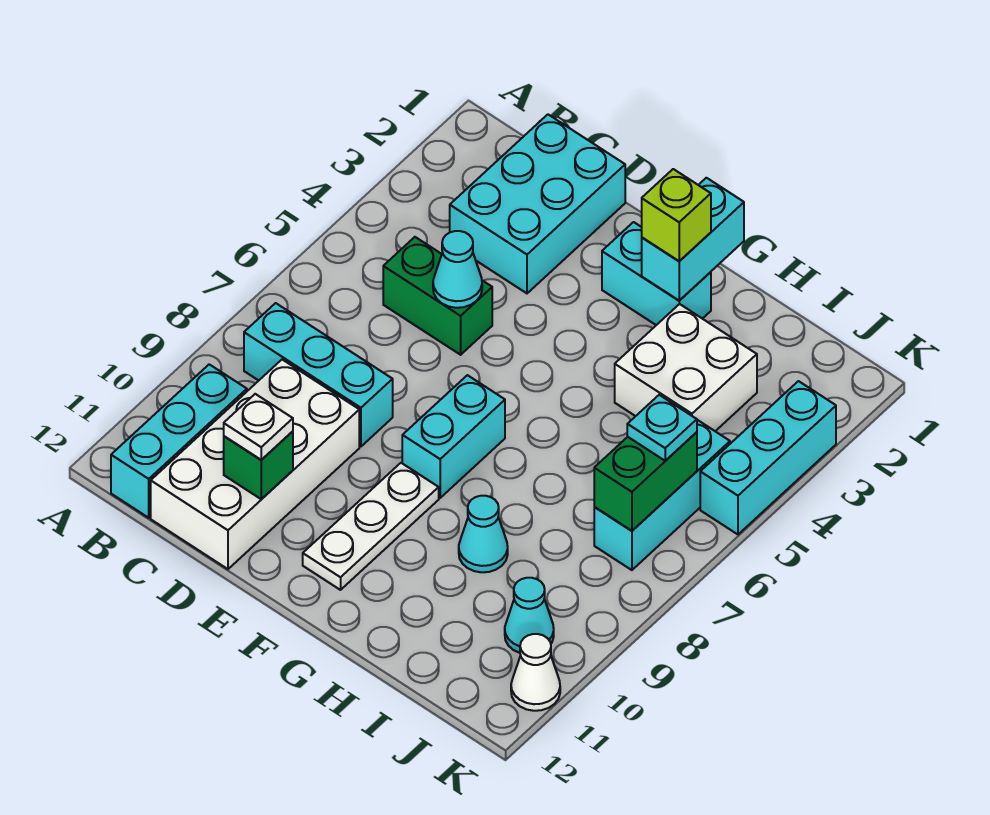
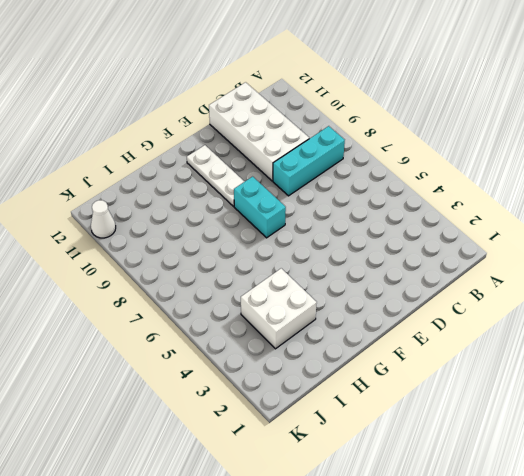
none -> cyan 1x3 brick [111,364,247,518]
none -> cyan 2x3 brick [450,115,625,293]
none -> green 1x2 brick [383,237,492,355]

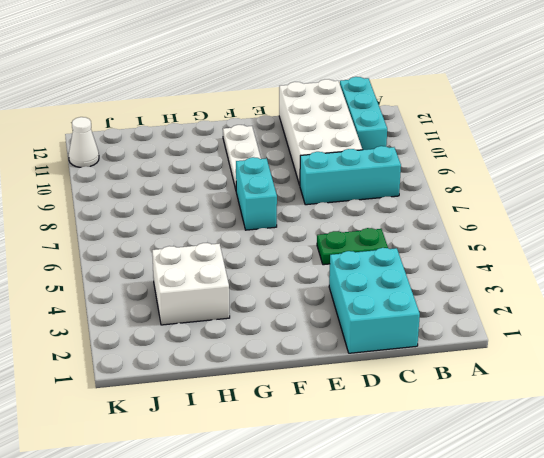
green 1x2 plate [317,228,388,265] -> green 1x2 brick [383,237,492,355]
none -> cyan 1x2 brick [602,222,711,325]
none -> cyan 1x1 cone [459,496,508,572]
none -> cyan 1x3 brick [594,420,730,570]

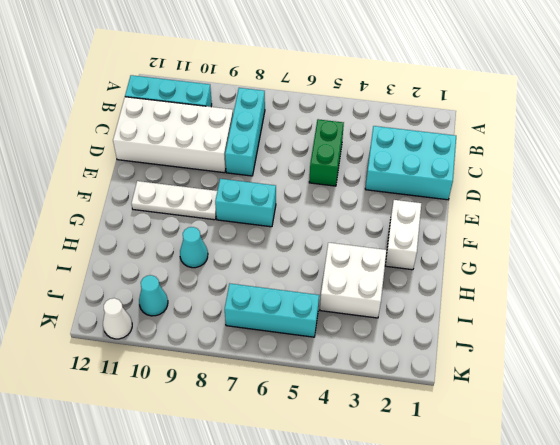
white 1x2 brick [385,200,421,270] -> cyan 1x2 brick [602,222,711,325]
none -> cyan 1x3 brick [700,381,836,534]
none -> cyan 1x1 cone [433,231,482,308]
none -> green 1x1 brick [224,431,293,499]

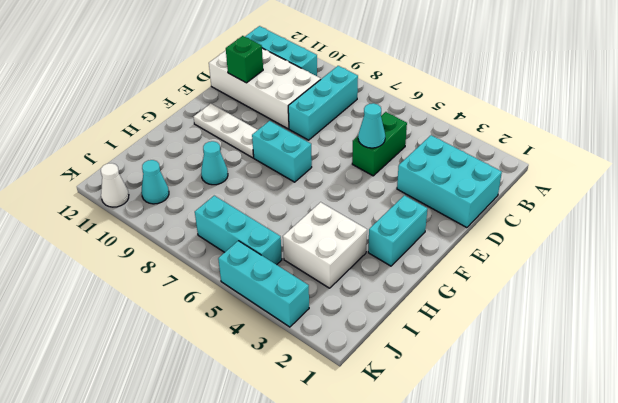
none -> cyan 1x2 brick [642,178,744,301]
none -> green 1x2 brick [594,432,697,531]
none -> white 1x1 plate [224,394,293,460]

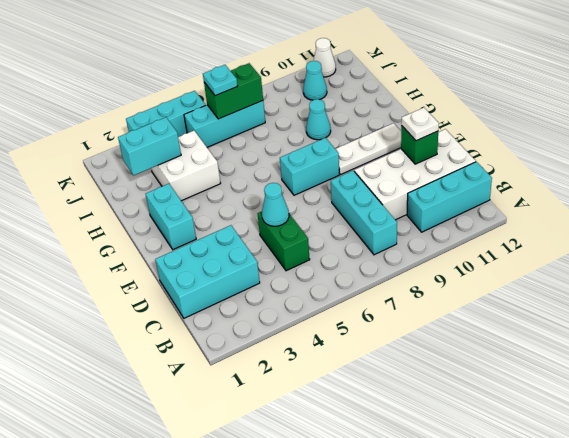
cyan 1x2 brick [118,117,181,175] -> cyan 1x2 brick moved to [642,178,744,301]
none -> lime 1x1 brick [642,169,711,261]

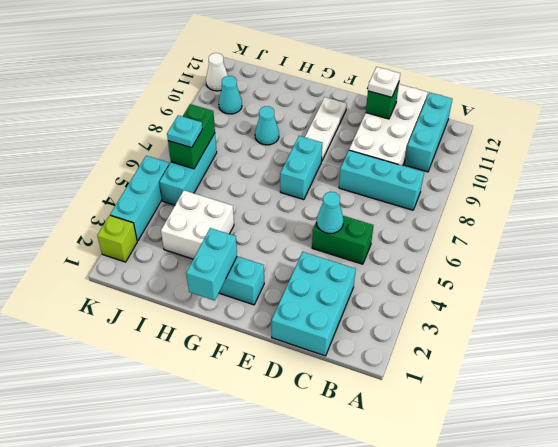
lime 1x1 brick [97,215,137,262] -> lime 1x1 brick moved to [642,169,711,261]

